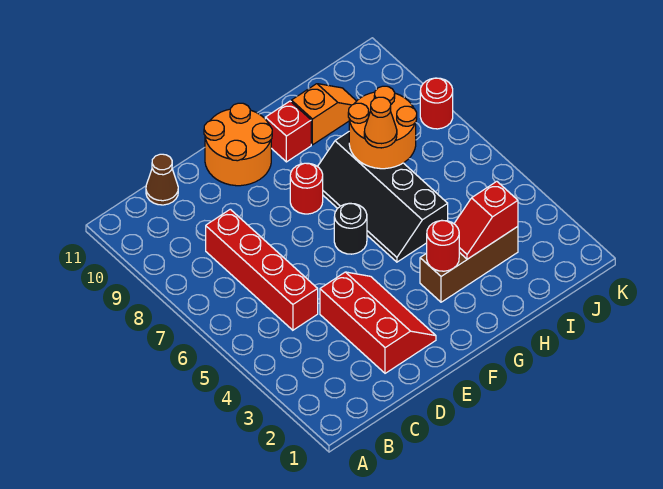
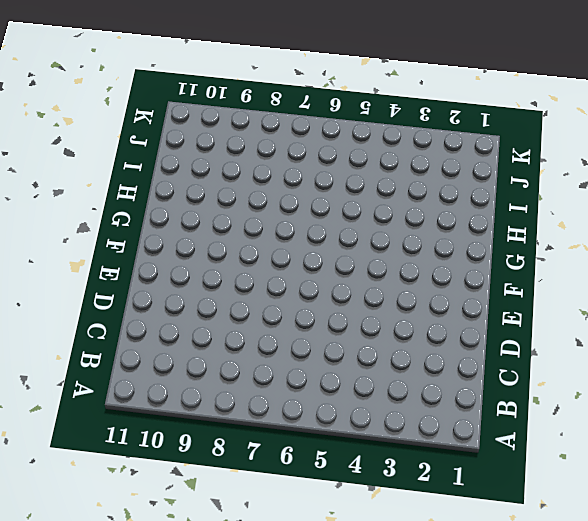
none -> red 1x4 brick [206,209,318,330]
none -> brown 1x1 cone [146,154,178,205]
none -> red 2x3 slope [320,272,436,373]

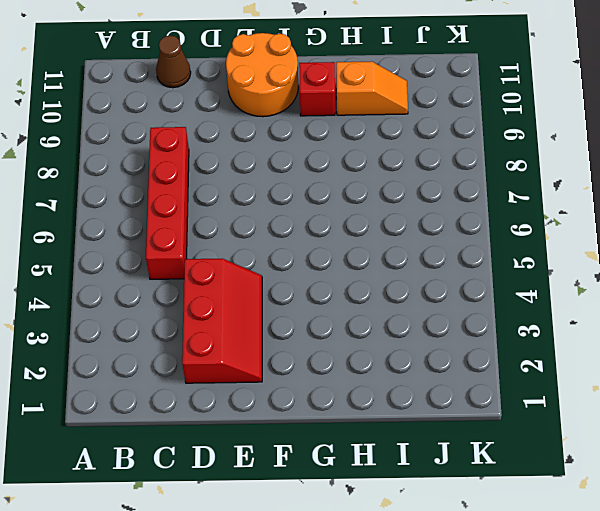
none -> black 1x1 round brick [334,203,367,254]
none -> red 1x1 round brick [290,163,323,214]
none -> brown 1x3 brick [420,227,518,302]

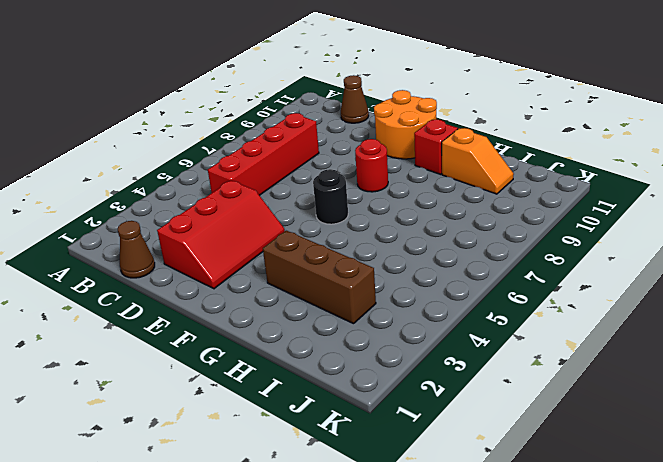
brown 1x1 cone [118,221,155,278] -> none
none -> black 2x4 slope [318,132,448,262]
none -> red 1x1 round brick [420,78,453,129]
none -> red 1x1 round brick [427,221,459,271]

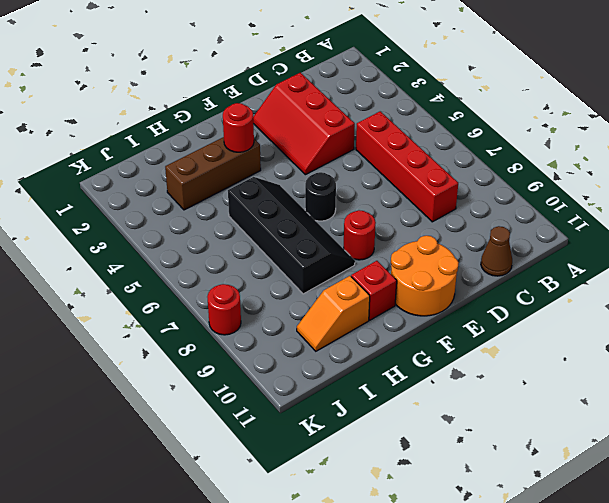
none -> red 1x2 slope [454,181,518,259]
none -> orange 2x2 round brick [348,86,417,169]
none -> orange 1x1 cone [364,97,397,148]

